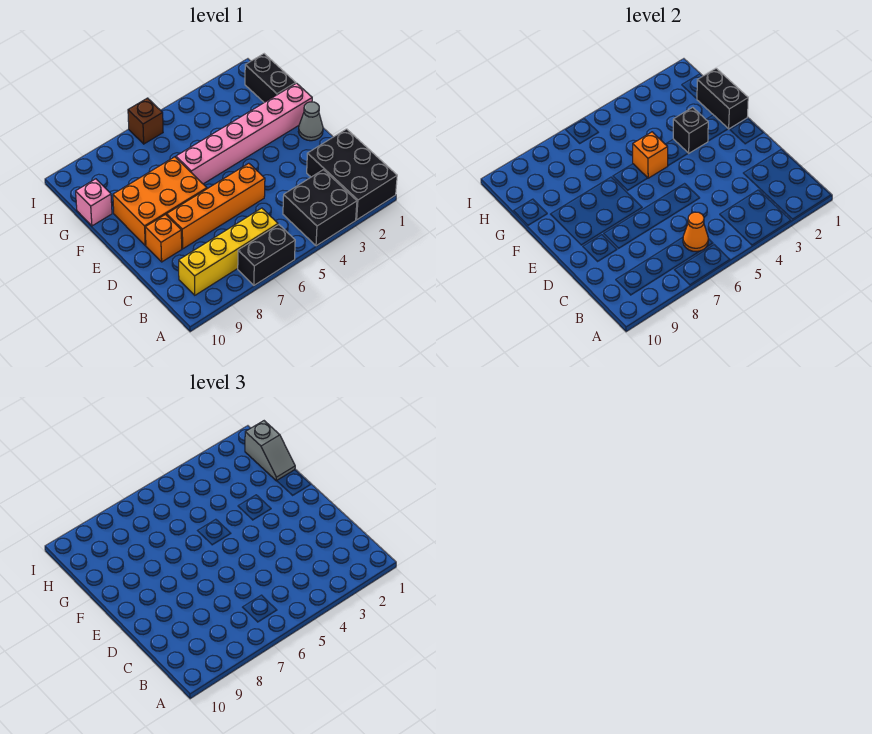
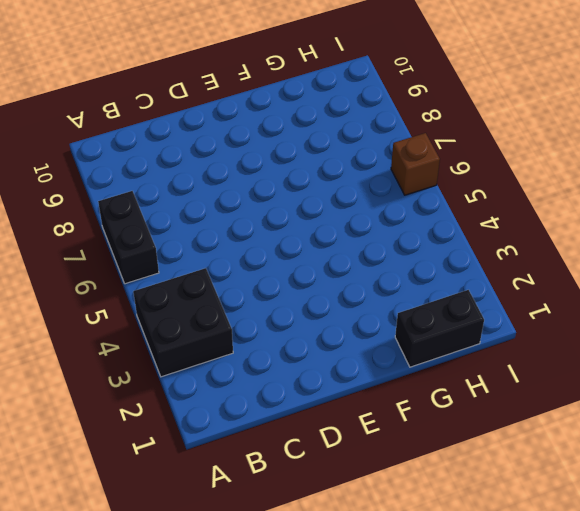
none -> black 2x3 brick [307,129,397,220]
none -> yellow 1x4 brick [179,208,278,295]
none -> orange 1x4 brick [167,163,265,249]

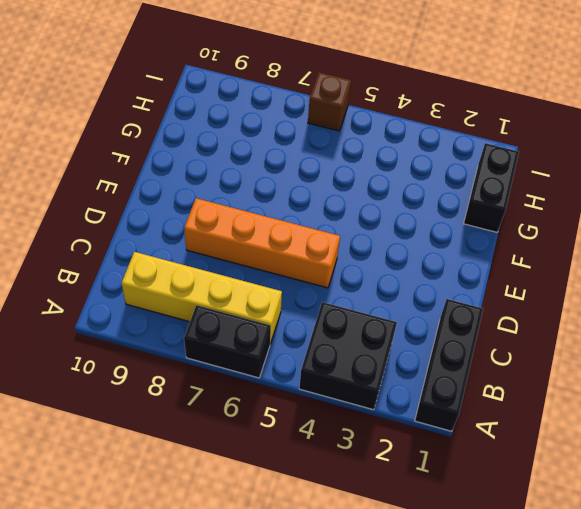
black 1x3 brick [415,299,483,431] -> black 2x3 brick [307,129,397,220]
none -> orange 1x1 brick [145,215,182,262]
none -> grey 1x1 cone [298,102,323,141]
none -> orange 2x3 brick [113,157,207,245]

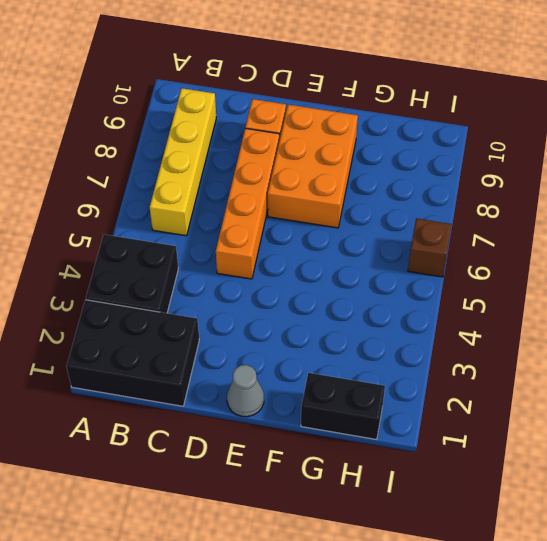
none -> black 1x2 brick [238,225,295,285]
none -> pink 1x6 brick [176,83,312,184]
none -> pink 1x1 brick [76,179,112,226]

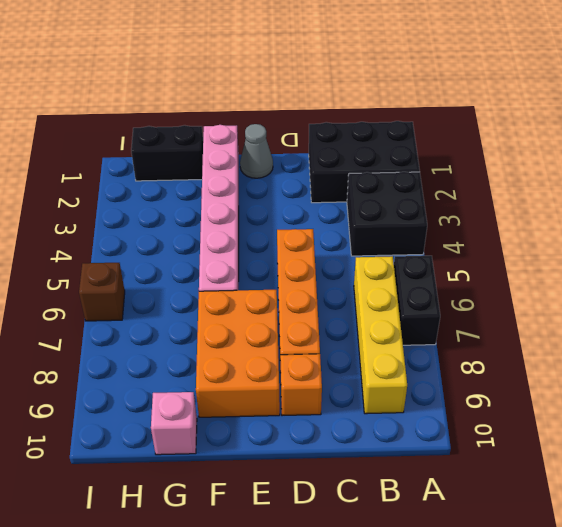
none -> orange 1x1 cone [683,212,708,252]
none -> black 1x2 brick [697,68,748,129]
none -> black 1x1 brick [673,107,708,153]

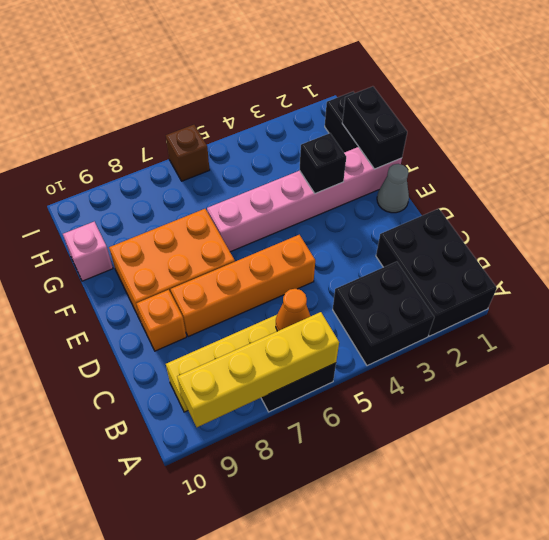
yellow 1x4 brick [177,312,339,427] -> none
none -> orange 1x1 brick [633,132,668,178]
none -> grey 1x2 slope [245,421,295,481]

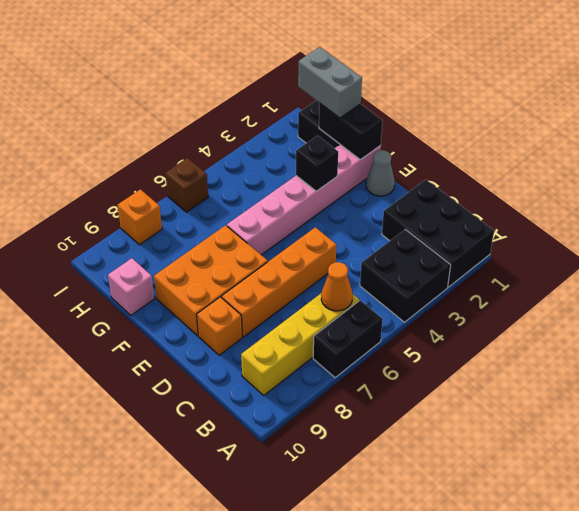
grey 1x2 brick [298,47,362,118] -> grey 1x2 slope [245,421,295,481]
orange 1x1 brick [118,189,162,245] -> orange 1x1 brick moved to [633,132,668,178]

